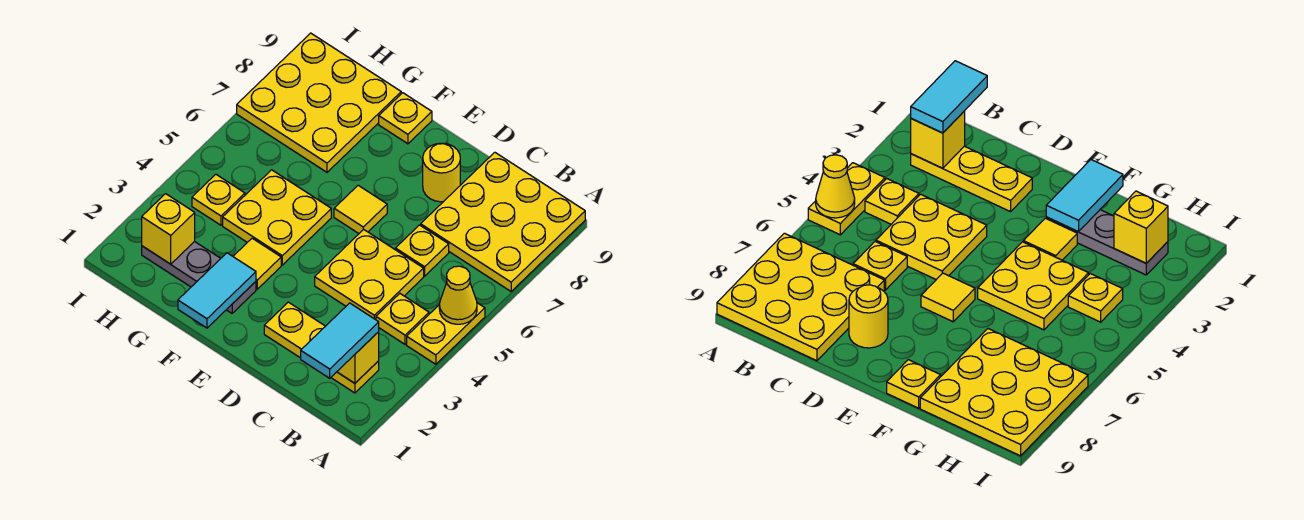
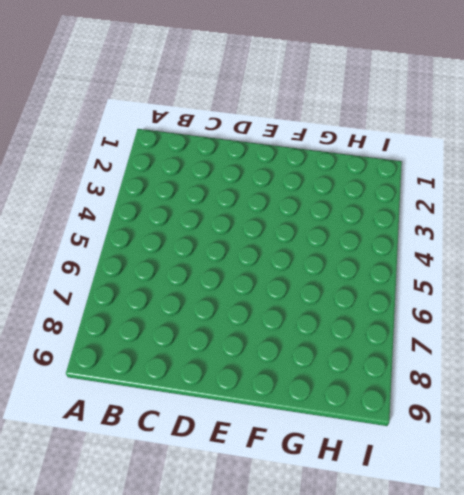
none -> yellow 1x2 plate [407,303,485,364]
none -> yellow 3x3 plate [421,152,585,291]
none -> yellow 1x3 plate [264,302,379,393]

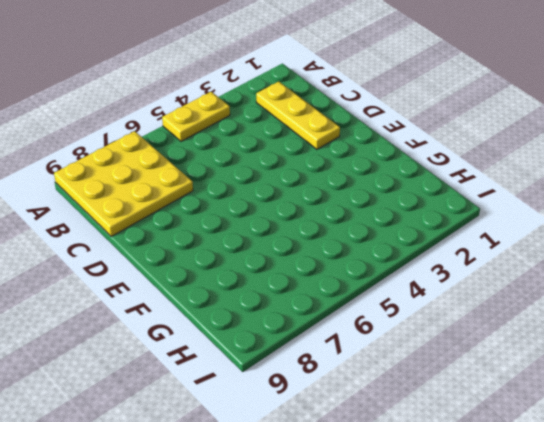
none -> yellow 1x1 plate [376,294,429,344]
none -> yellow 2x2 plate [315,229,424,320]
none -> yellow 1x1 plate [395,225,449,276]

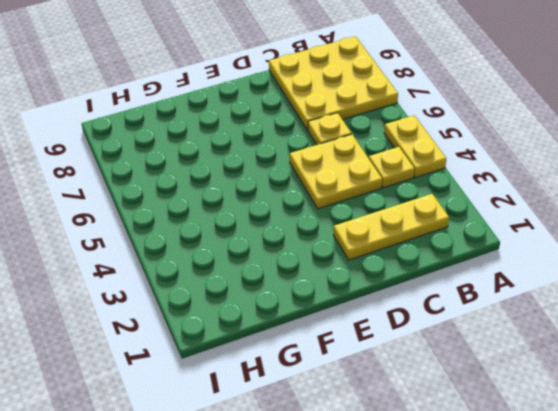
none -> yellow 1x1 round brick [423,143,460,202]
none -> yellow 1x1 tile [334,185,387,233]
none -> grey 1x3 plate [142,241,256,313]

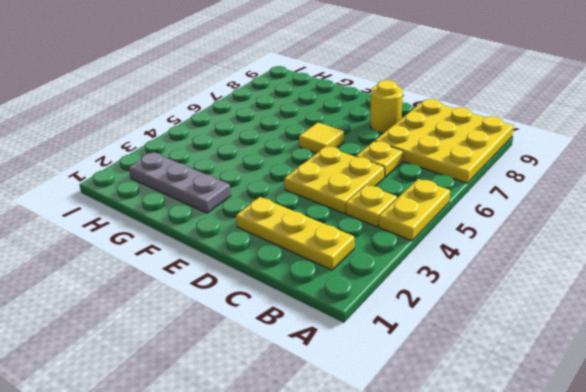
none -> yellow 1x1 tile [233,238,281,289]
none -> yellow 2x2 plate [223,170,331,265]
none -> yellow 1x1 plate [379,93,432,144]

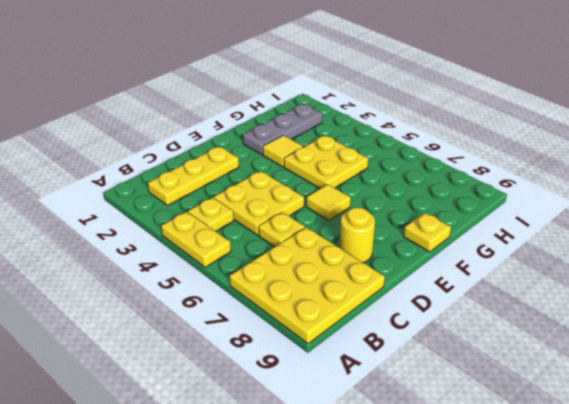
none -> yellow 3x3 plate [237,33,401,172]
none -> yellow 1x1 plate [192,174,245,225]
none -> yellow 1x1 cone [439,266,477,324]

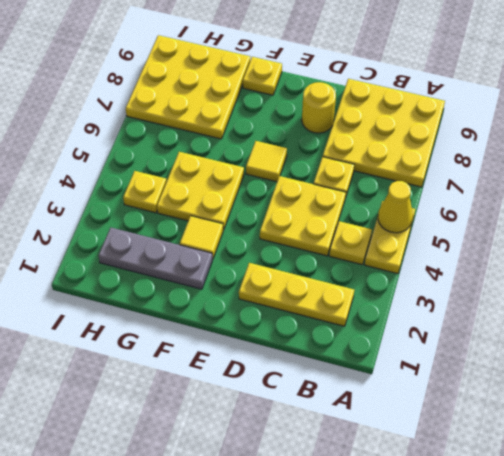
none -> yellow 1x1 brick [337,332,379,383]
none -> cyan 1x2 tile [178,253,256,328]
none -> yellow 1x1 brick [142,194,195,264]

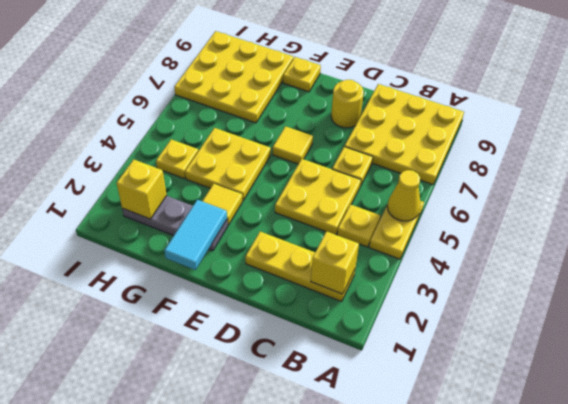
none -> cyan 1x2 tile [301,303,379,378]

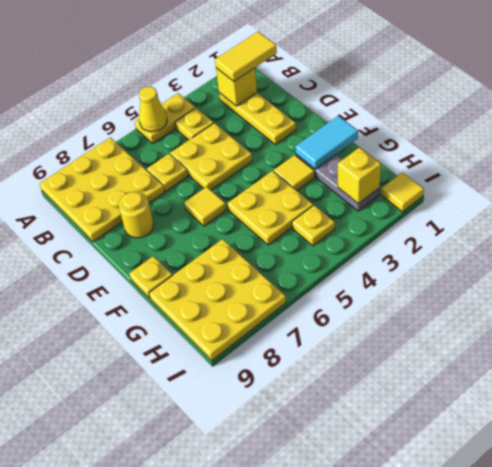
yellow 1x2 tile [215,32,277,81] -> cyan 1x2 tile [301,303,379,378]
yellow 1x1 tile [381,172,424,212] -> none

